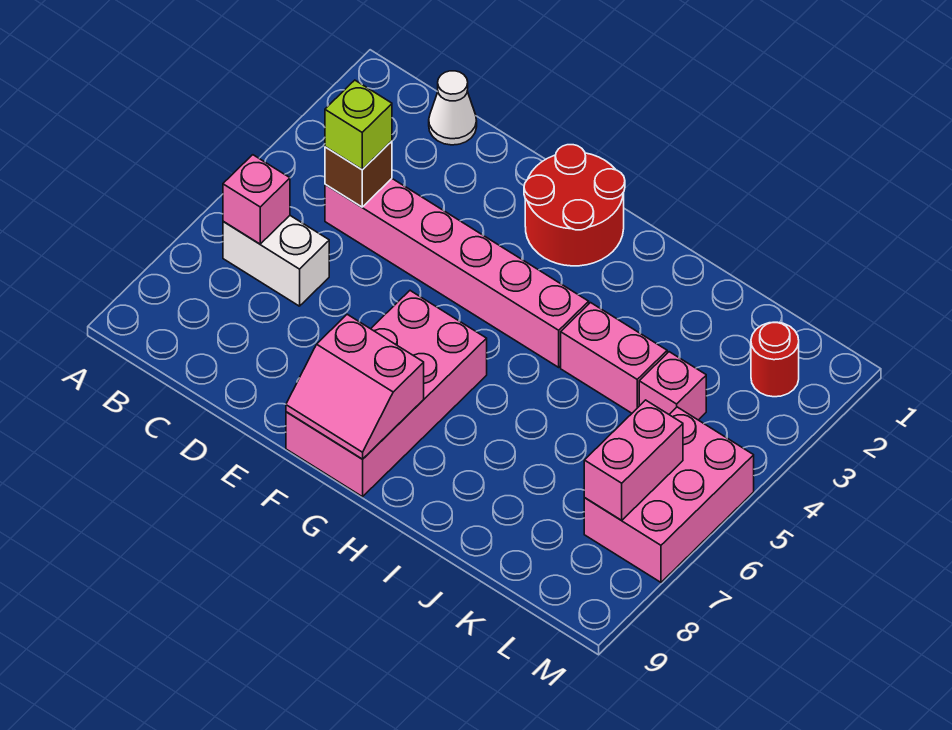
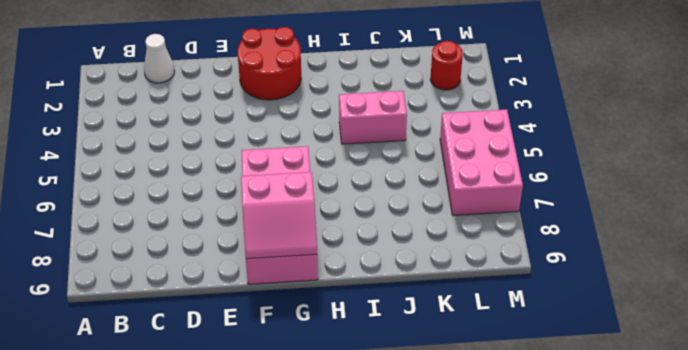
none -> white 1x2 brick [223,216,329,306]
none -> pink 1x6 brick [325,179,589,367]
none -> pink 1x1 brick [639,352,706,420]

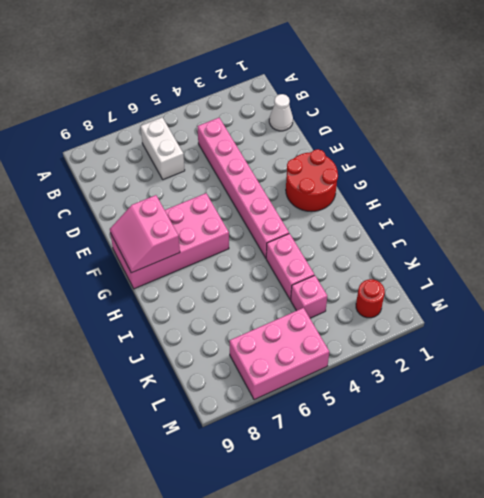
none -> pink 1x1 brick [223,155,290,244]
none -> brown 1x1 brick [325,141,392,207]
none -> pink 1x2 brick [584,400,683,520]

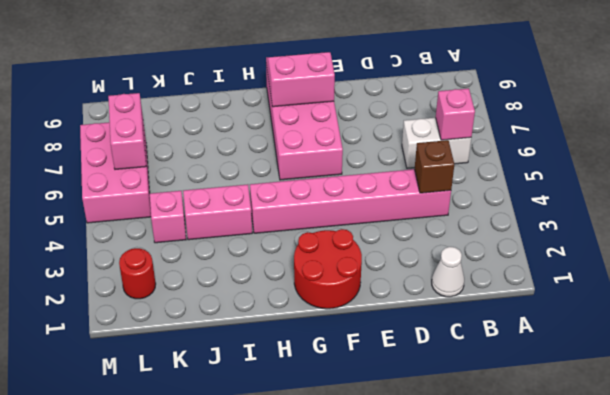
none -> lime 1x1 brick [325,80,392,170]

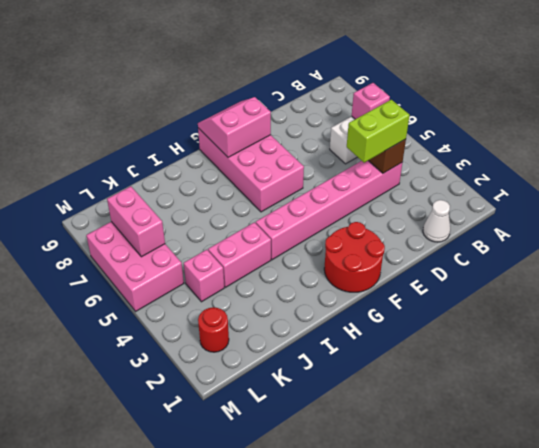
lime 1x2 brick [347,100,410,163] -> lime 1x1 brick [325,80,392,170]

